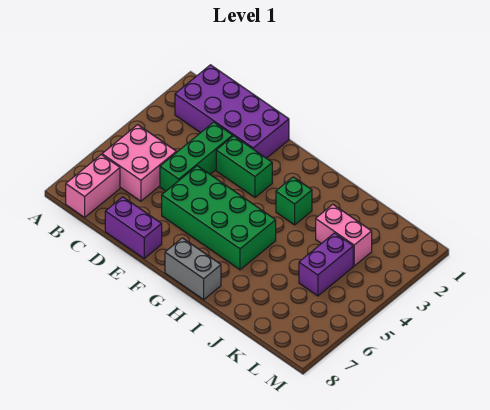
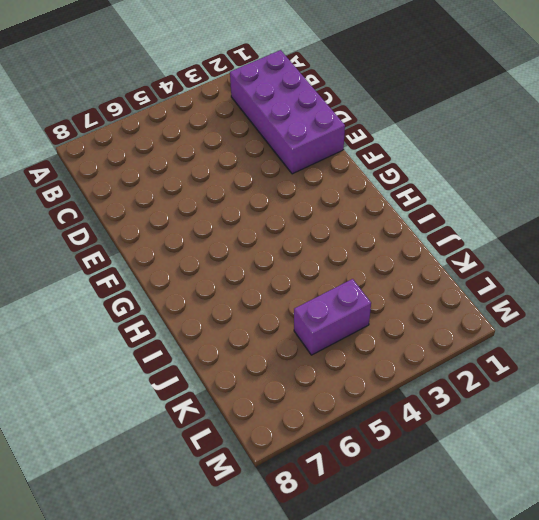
none -> pink 2x2 brick [102,125,176,201]
none -> pink 1x2 brick [66,155,120,217]

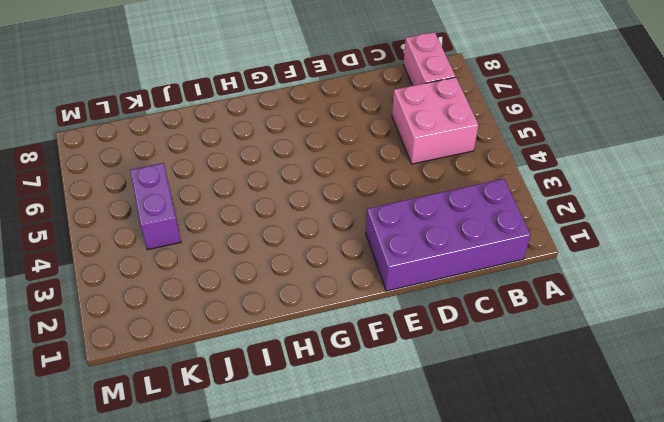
none -> green 1x3 brick [160,122,233,191]
none -> purple 1x2 brick [105,197,162,258]

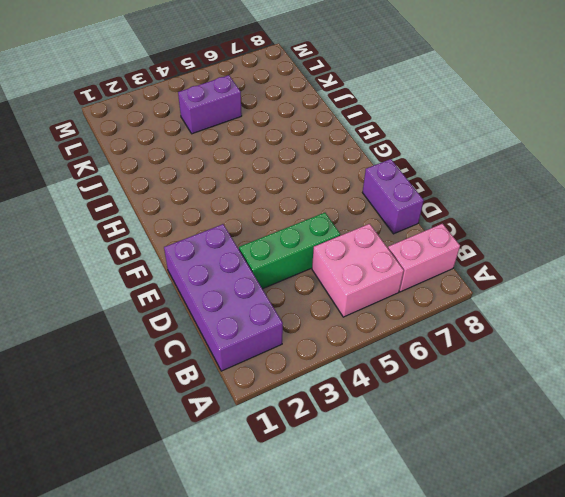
none -> green 1x2 brick [216,136,272,197]
none -> green 2x4 brick [162,166,276,270]

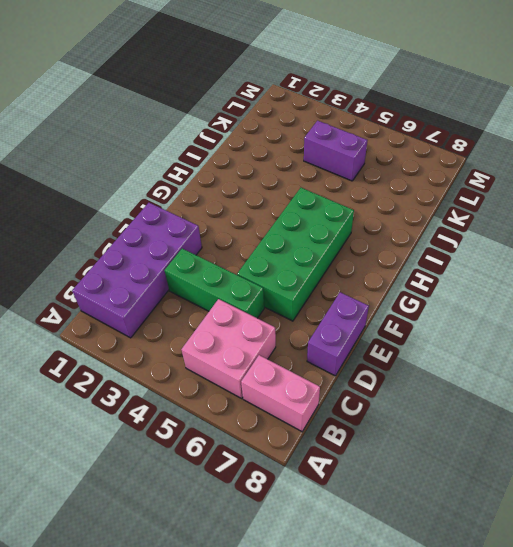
none -> green 1x2 brick [216,136,272,197]
none -> grey 1x2 brick [165,238,221,299]

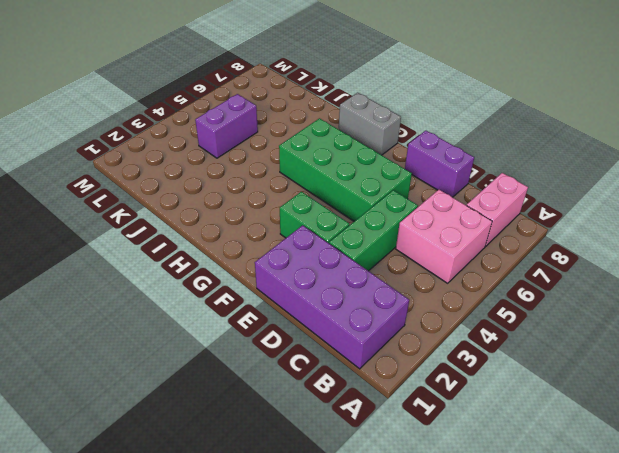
none -> green 1x1 brick [276,177,312,225]
none -> pink 1x2 brick [316,205,372,266]

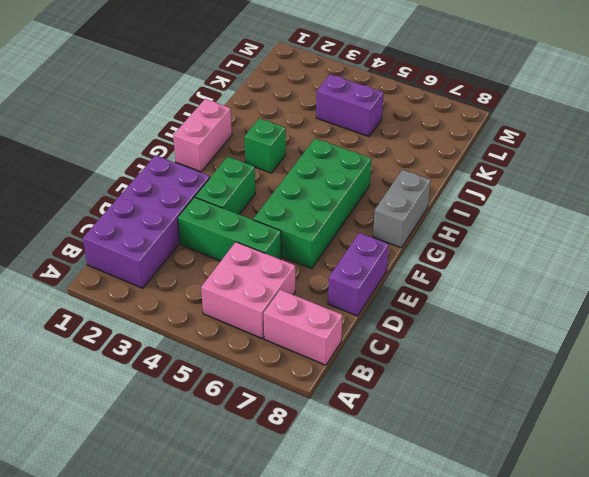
pink 1x2 brick [173,99,232,172] -> pink 1x2 brick moved to [316,205,372,266]

